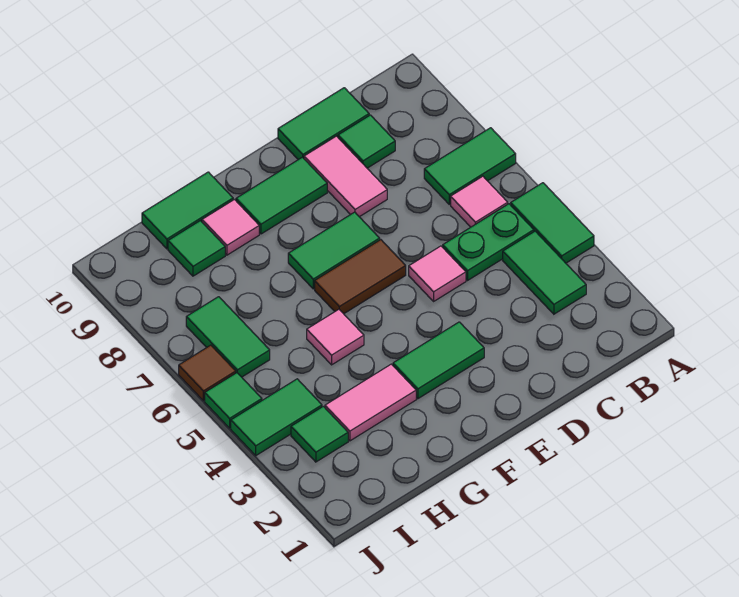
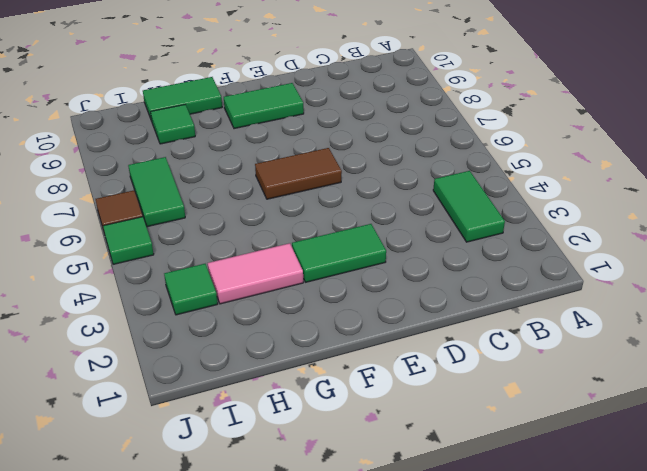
none -> green 1x2 tile [511,183,594,263]
none -> green 1x2 tile [424,128,516,204]
none -> green 1x2 plate [443,204,534,280]

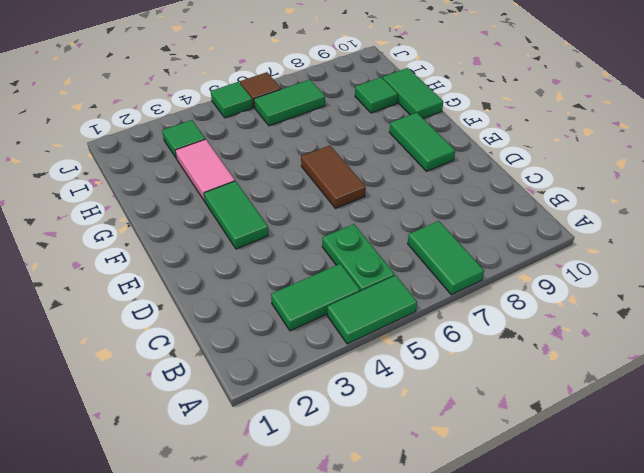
none -> pink 1x1 tile [451,176,508,227]
none -> green 1x1 tile [338,115,395,168]
none -> green 1x2 tile [278,88,369,160]

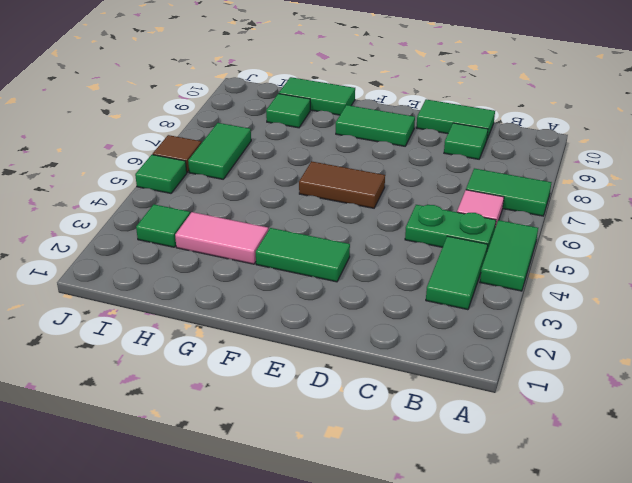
none -> pink 1x1 tile [409,246,466,301]
none -> pink 1x2 tile [304,136,387,217]
none -> green 1x2 tile [288,212,380,289]

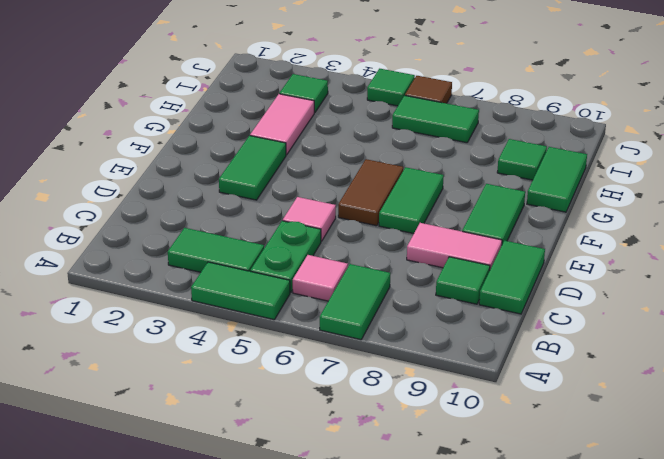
none -> pink 1x1 tile [307,309,364,365]
none -> pink 1x1 tile [202,200,259,255]
none -> green 1x2 tile [231,379,322,456]

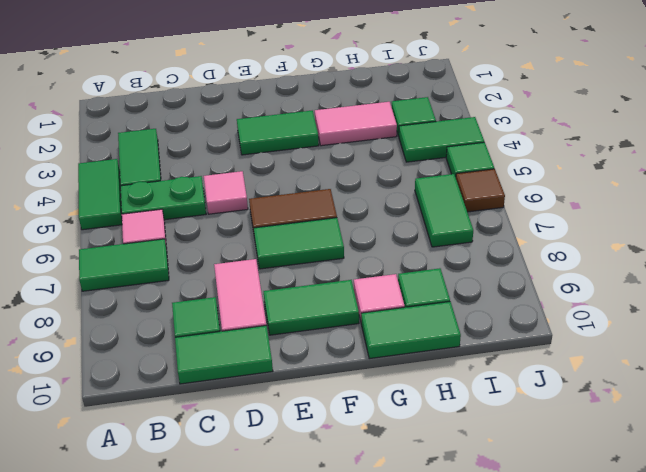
none -> pink 1x1 tile [307,309,364,365]

